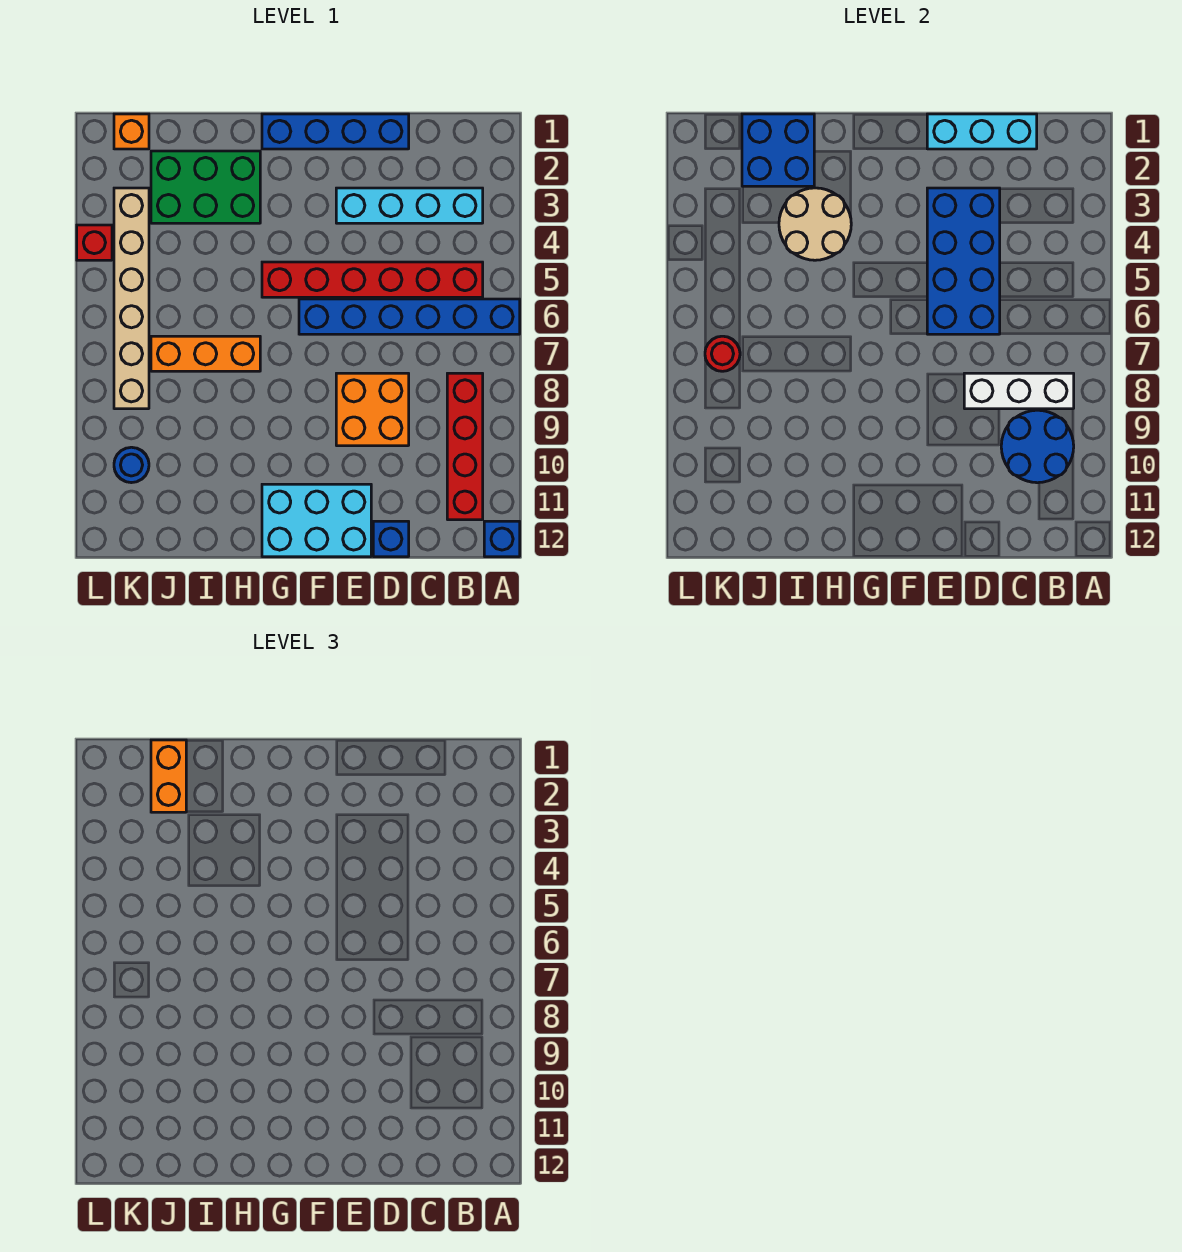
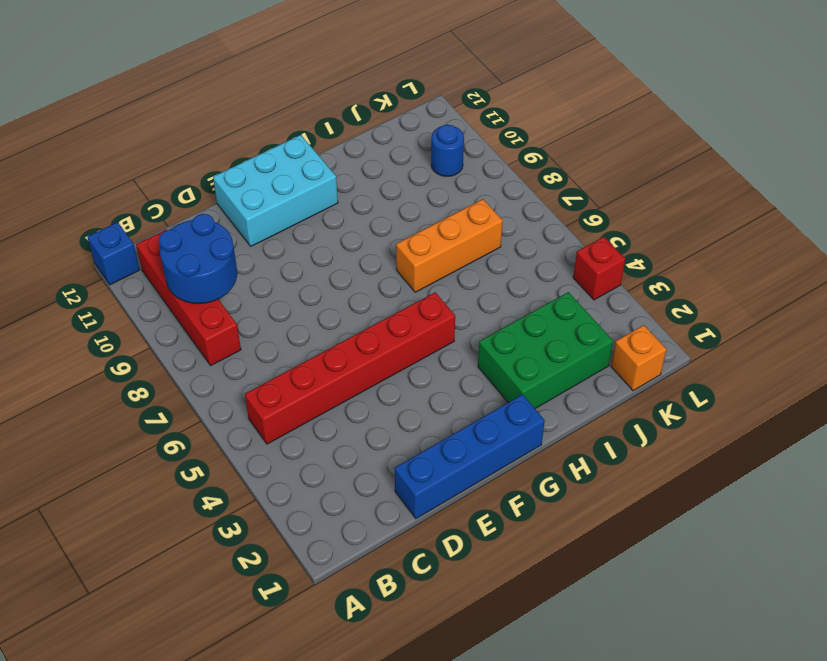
none -> blue 1x6 brick [299,299,520,334]
none -> cyan 1x4 brick [336,188,483,223]
none -> orange 2x2 brick [336,373,409,446]

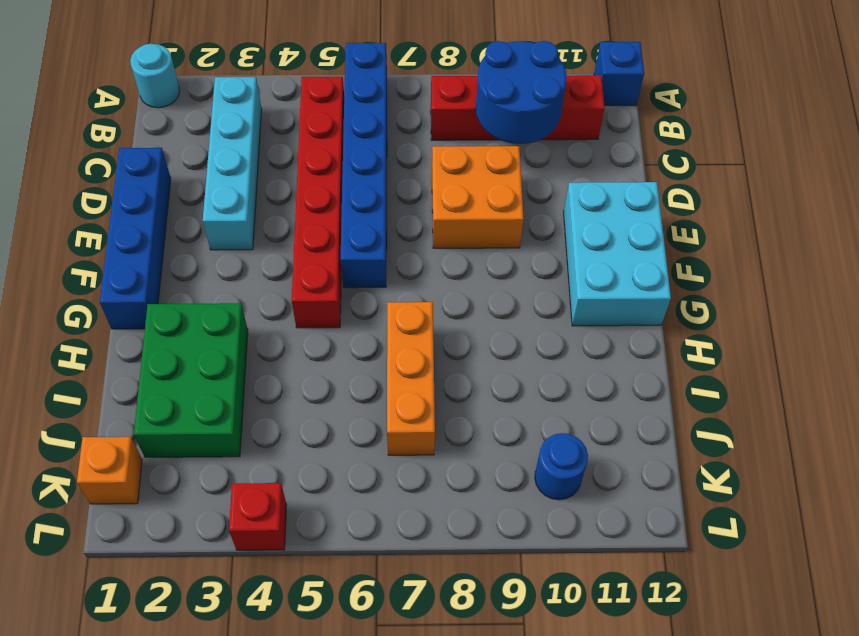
cyan 1x1 round brick [130,44,180,108] -> none
none -> blue 1x1 brick [373,521,409,557]
none -> tan 1x6 brick [114,188,149,409]
none -> white 1x3 brick [964,373,1074,409]

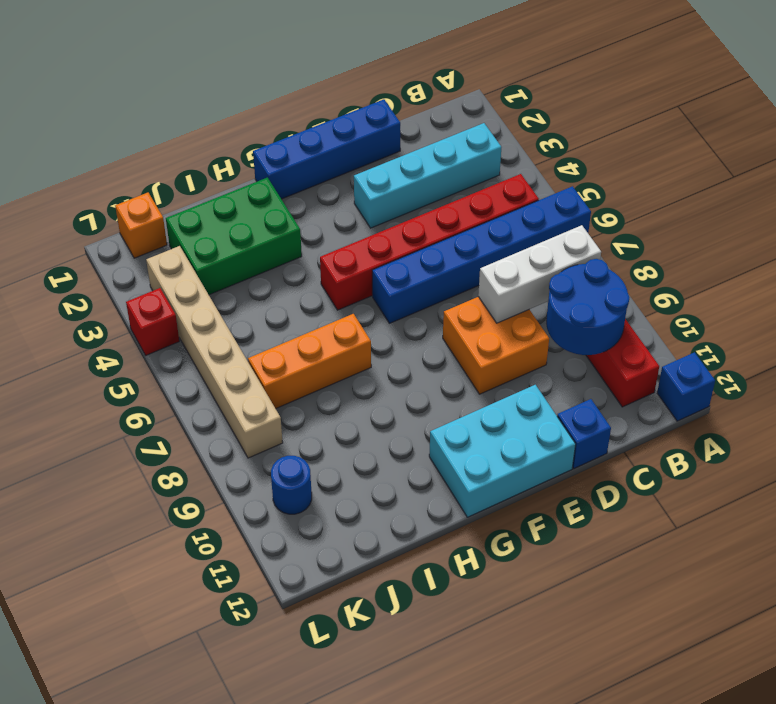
none -> cyan 1x3 brick [927,114,1037,149]
none -> blue 2x4 brick [927,188,1000,334]
none -> tan 2x2 round brick [779,188,851,260]

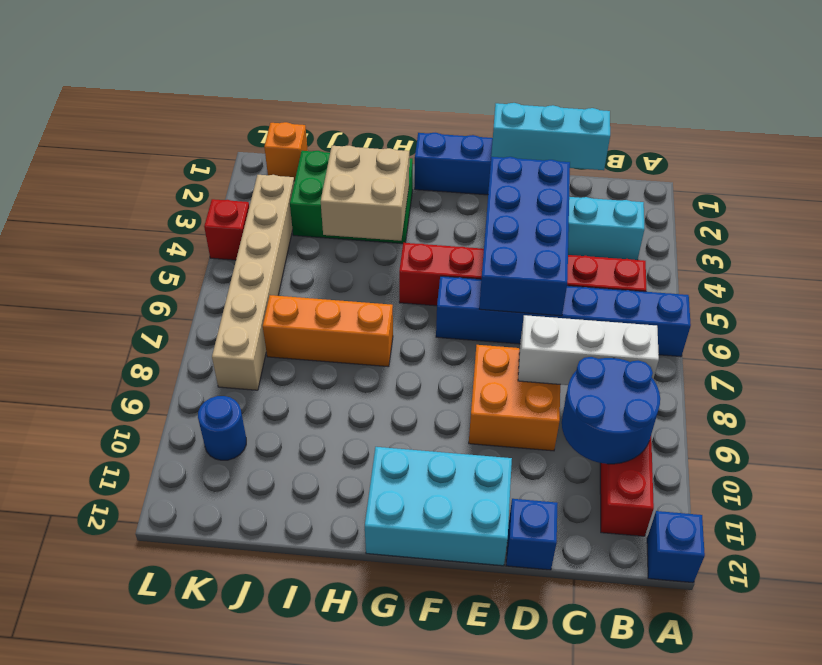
tan 2x2 brick [321,145,409,241] -> tan 2x2 round brick [779,188,851,260]
none -> blue 2x2 brick [742,114,814,186]
none -> red 1x1 round brick [705,336,740,371]
none -> orange 1x2 brick [151,740,186,812]

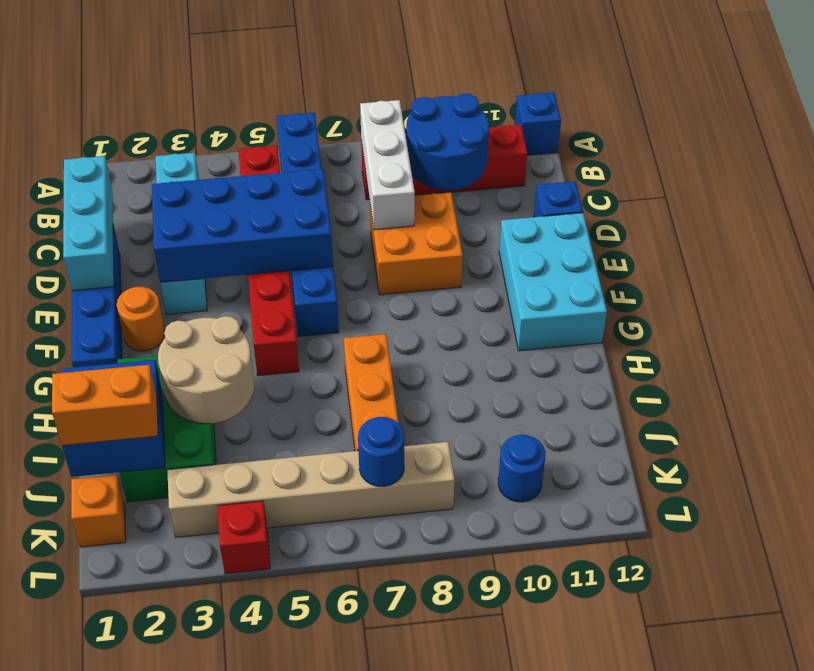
orange 1x1 round brick [117,287,165,351] -> none
blue 1x1 round brick [358,417,404,487] -> red 1x1 round brick [705,336,740,371]

